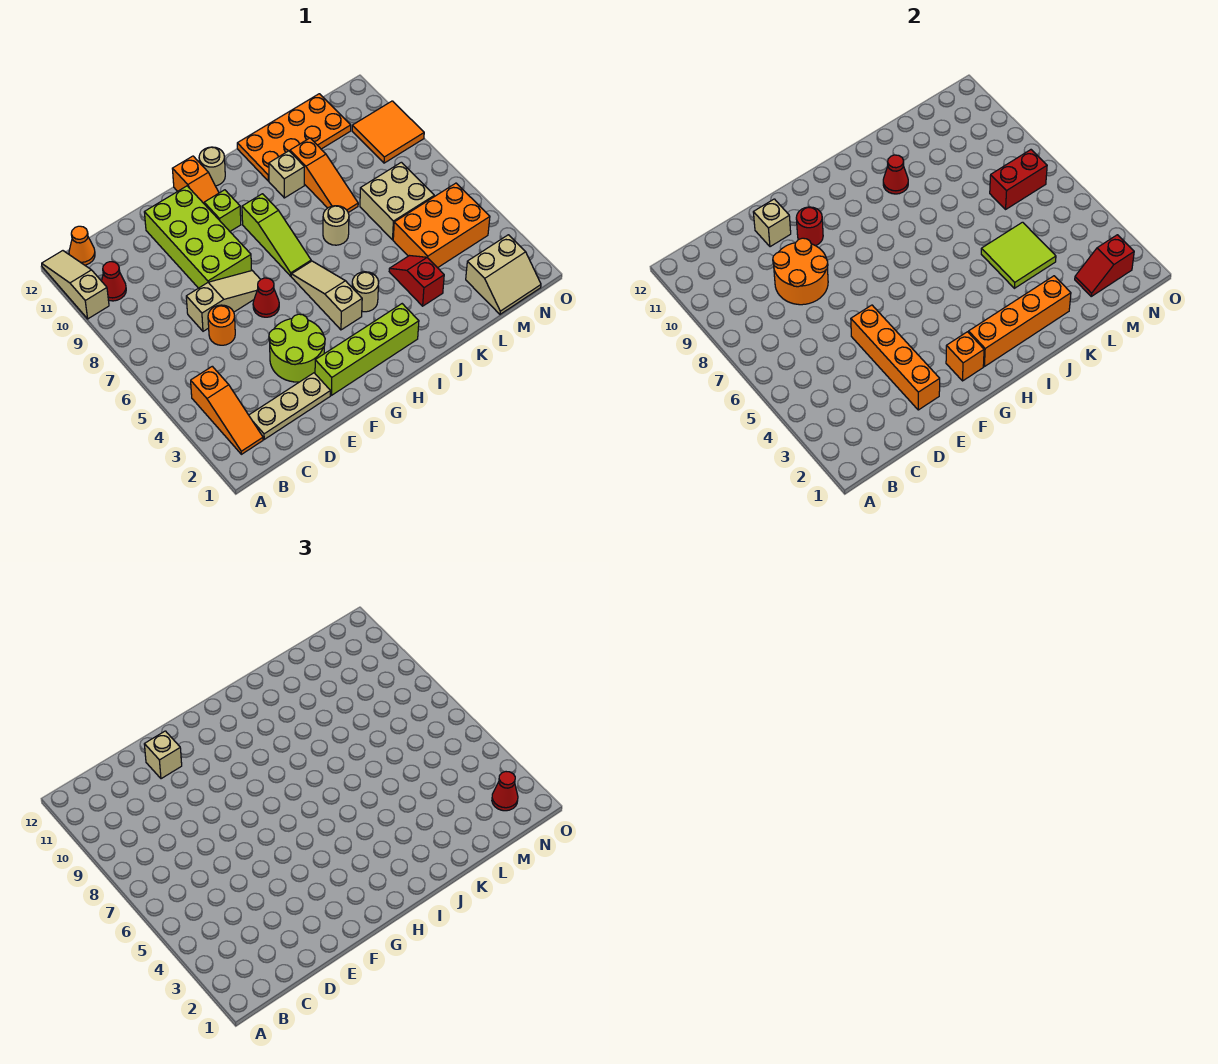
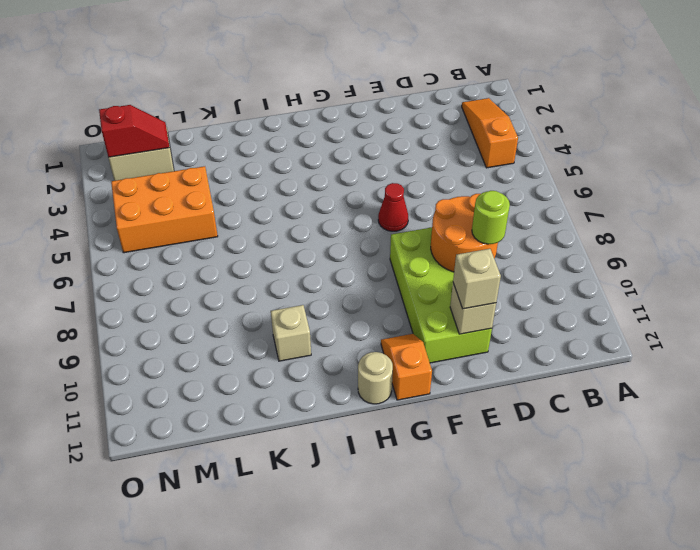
lime 1x1 round brick [472,191,510,244] -> none
none -> tan 1x3 slope [42,251,109,319]
none -> red 1x1 cone [102,262,126,301]
none -> orange 1x1 cone [69,226,95,265]
none -> tan 1x3 plate [249,373,330,439]

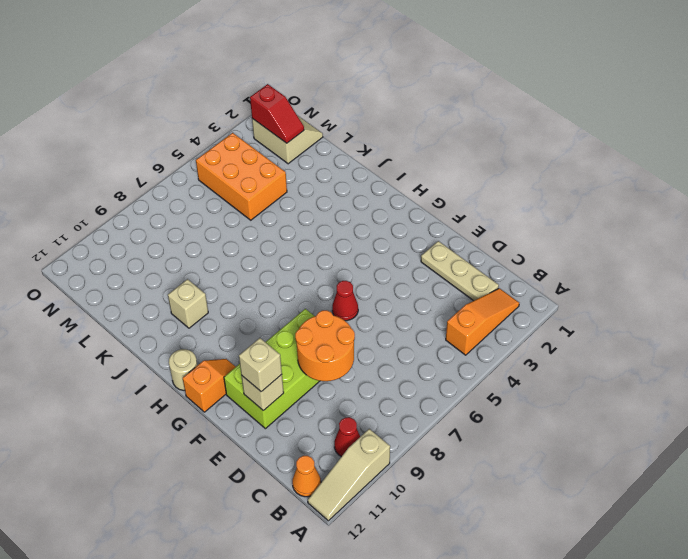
none -> orange 1x1 round brick [208,305,235,345]
none -> tan 1x3 slope [186,271,261,331]
none -> lime 2x2 round brick [269,314,325,382]
none -> lime 1x4 brick [315,304,419,395]

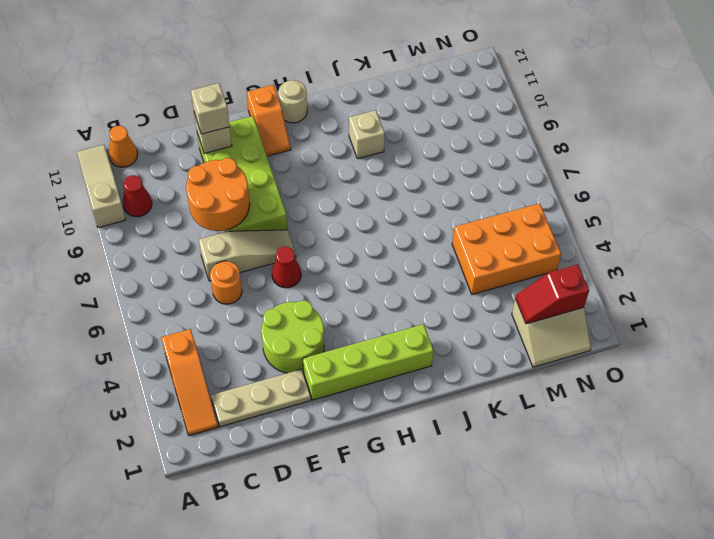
none -> lime 1x1 brick [204,190,241,231]
none -> tan 1x3 slope [291,261,362,330]
none -> lime 1x3 slope [242,194,311,276]
none -> tan 1x1 round brick [352,272,379,312]

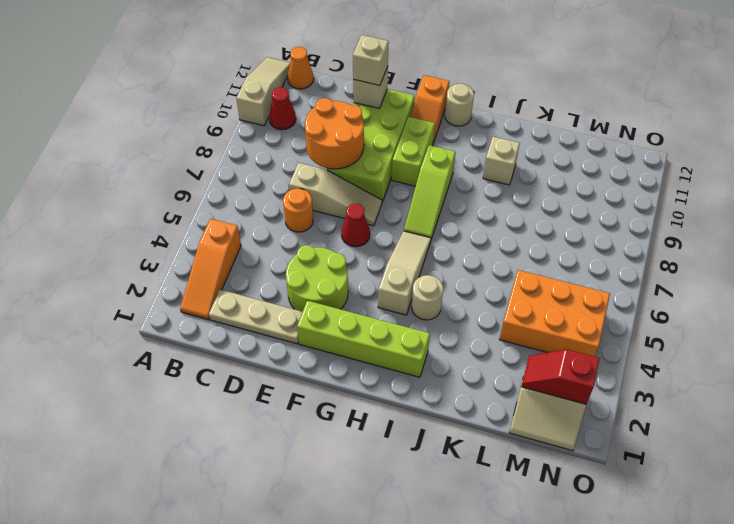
lime 1x2 brick [392,117,435,186] -> lime 1x1 brick [204,190,241,231]
none -> tan 1x1 round brick [323,206,349,245]
none -> orange 2x4 plate [237,94,351,181]
none -> red 1x2 slope [389,256,444,306]
none -> orange 1x3 slope [290,138,358,213]

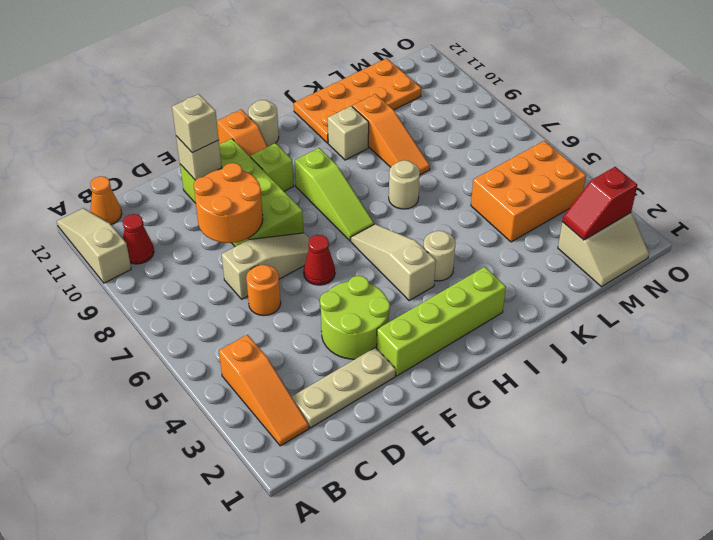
none -> red 1x2 slope [389,256,444,306]
none -> tan 2x2 brick [360,162,434,240]
none -> orange 2x2 tile [352,101,424,163]
none -> orange 1x4 brick [851,305,940,410]

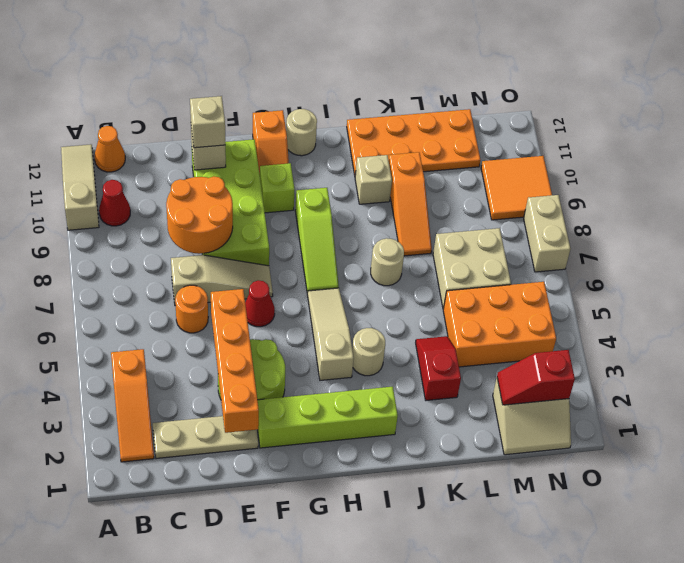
tan 1x2 brick [524,195,571,272] -> none
none -> red 1x1 round brick [796,207,823,246]
none -> orange 1x1 brick [946,332,984,381]
none -> orange 1x4 brick [969,276,1071,367]
none -> red 1x1 cone [883,155,908,194]

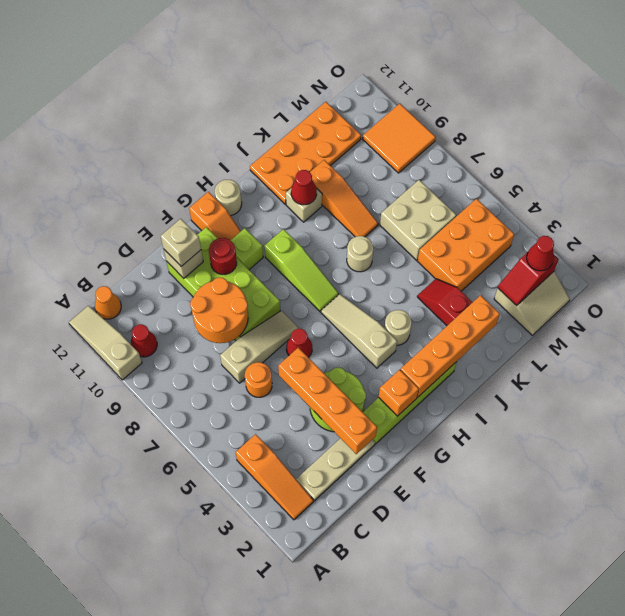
none -> lime 2x2 tile [981,222,1056,288]
none -> red 1x2 brick [990,150,1047,209]

